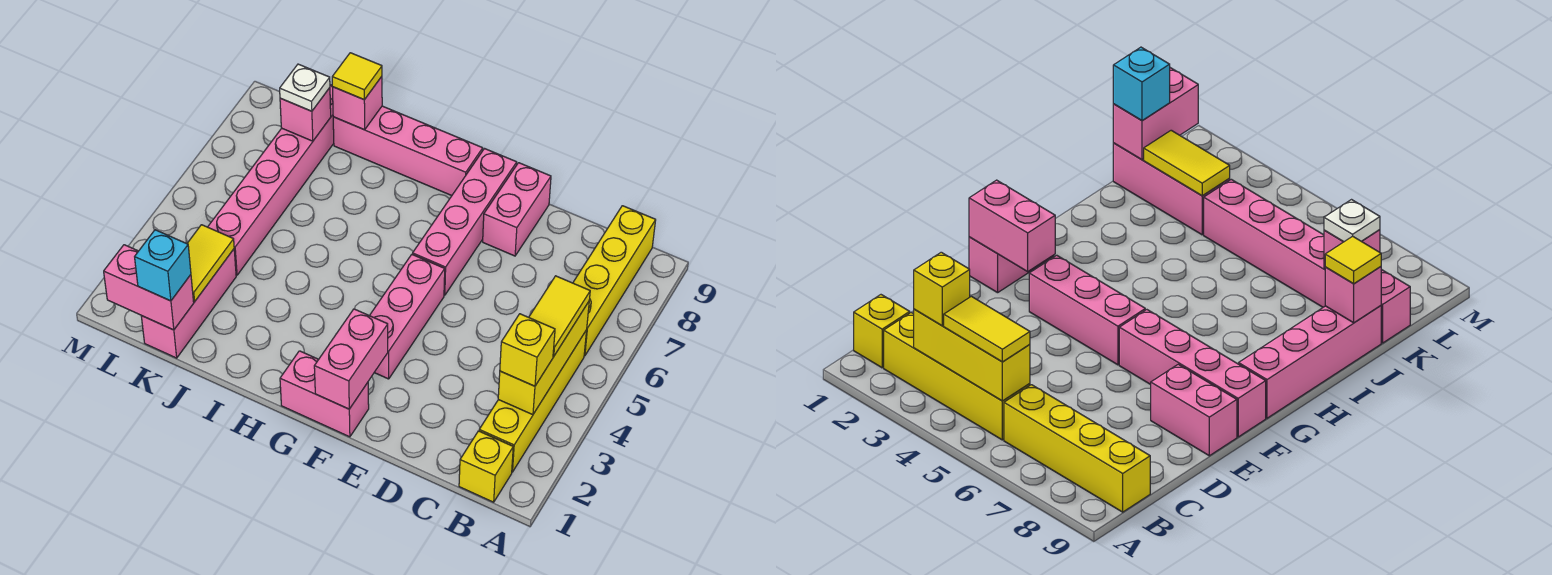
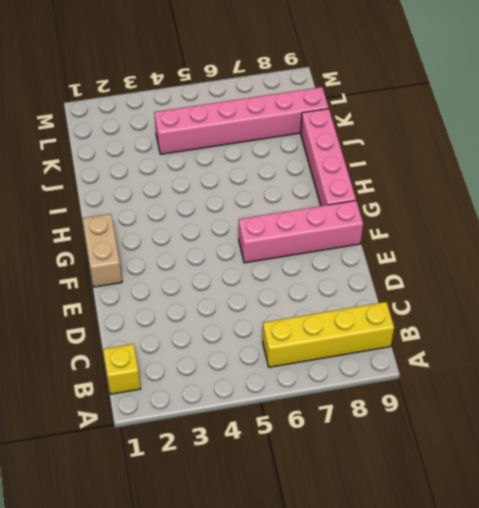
tan 1x2 brick [83,214,122,287] -> pink 1x2 brick [280,351,369,437]
none -> yellow 1x4 brick [479,330,587,472]
none -> pink 1x2 brick [483,163,551,256]
none -> pink 1x3 brick [370,254,445,379]

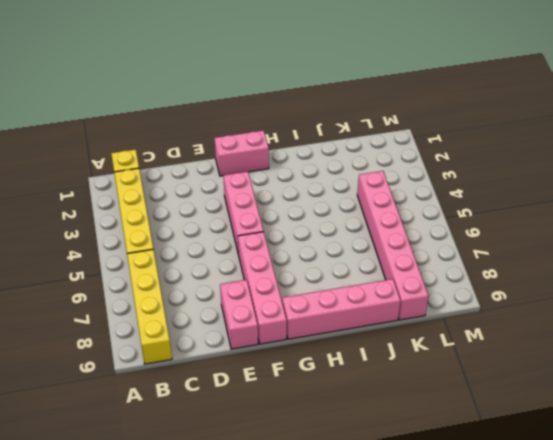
none -> pink 1x3 brick [141,249,236,358]
none -> yellow 1x3 brick [498,302,589,415]
none -> pink 1x2 brick [314,309,388,409]

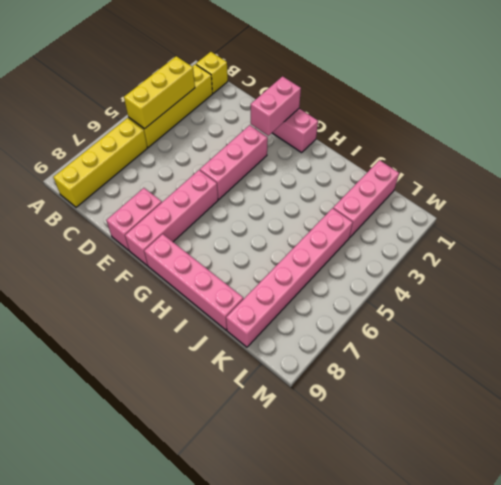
none -> pink 1x1 brick [333,77,382,130]
none -> pink 1x2 brick [104,245,194,330]
none -> yellow 1x2 tile [187,225,234,302]

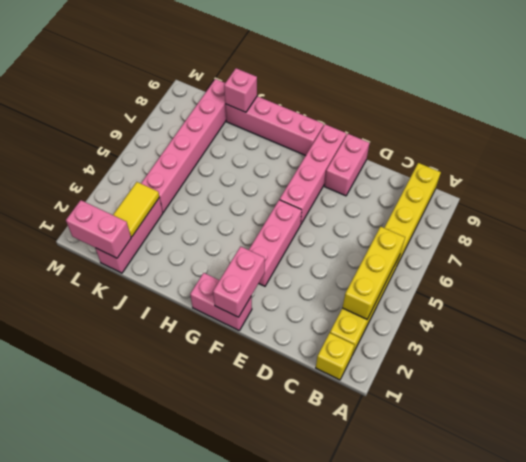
none -> pink 1x1 brick [280,88,331,141]
none -> yellow 1x1 brick [500,314,555,386]
none -> yellow 1x2 tile [529,276,590,356]

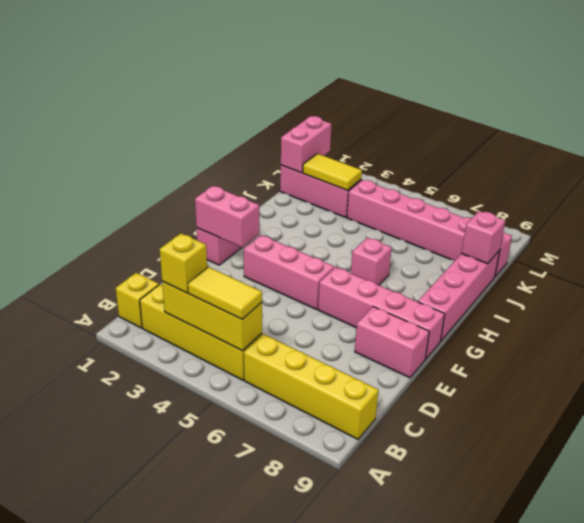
pink 1x1 brick [351,238,392,285] -> pink 1x1 brick moved to [280,88,331,141]
none -> yellow 1x1 tile [332,53,382,100]
none -> cyan 1x1 brick [135,230,191,301]
none -> white 1x1 plate [280,64,330,111]

